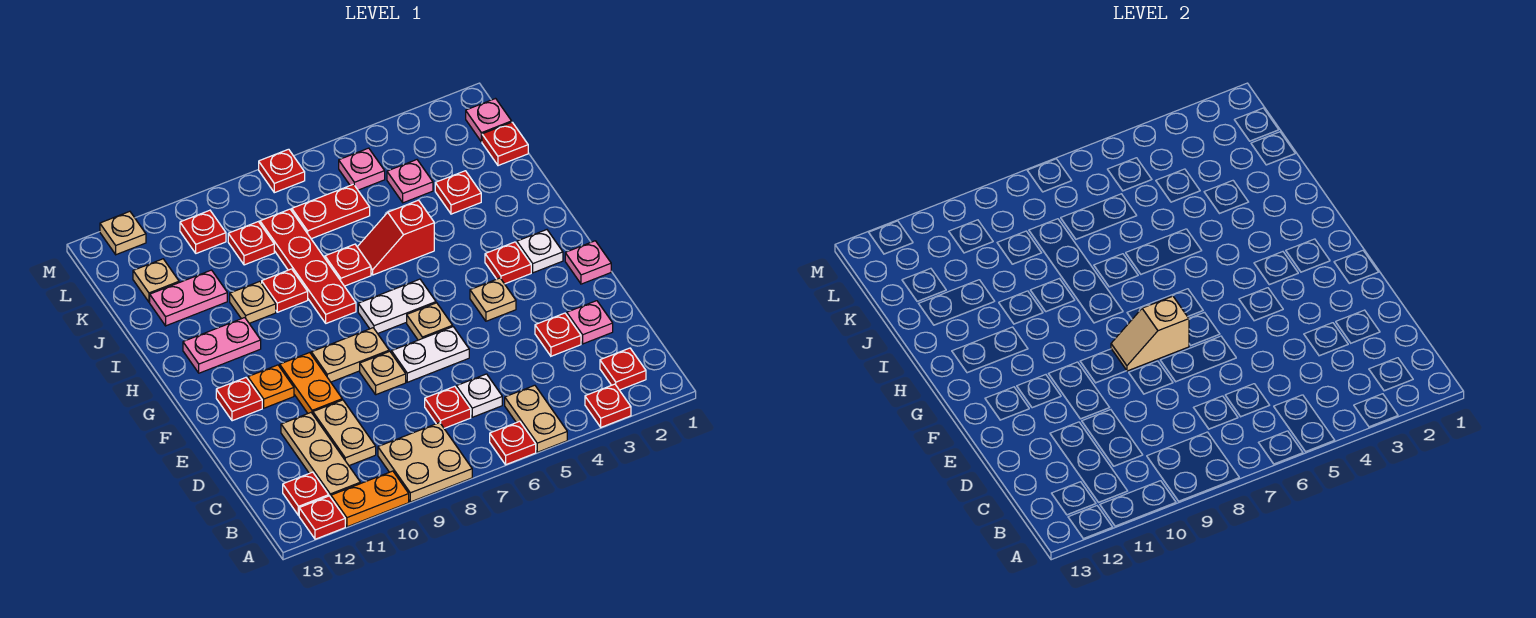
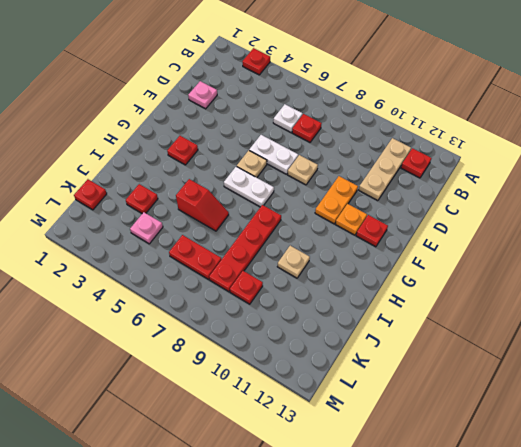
none -> tan 1x2 plate [505,385,567,452]
none -> red 1x1 plate [490,421,536,465]
none -> tan 2x2 plate [378,423,472,502]
none -> orange 1x2 plate [331,471,409,527]

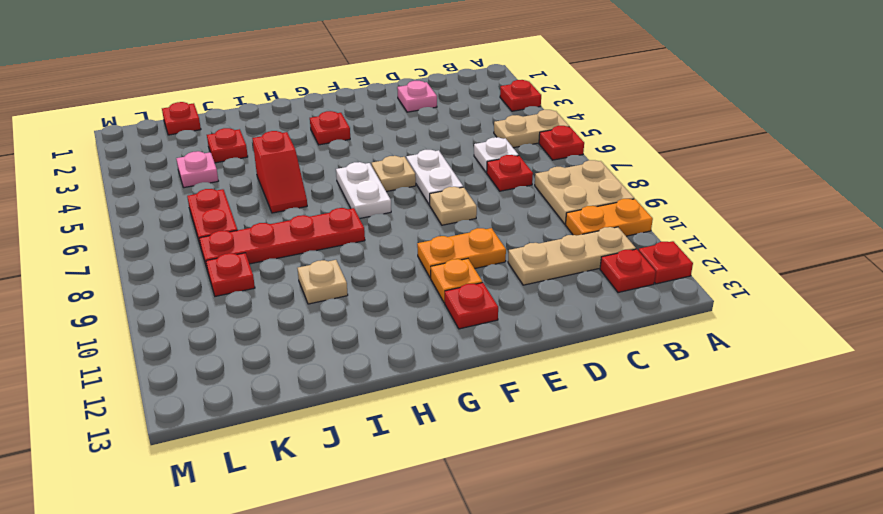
orange 1x2 plate [566,199,653,236] -> orange 1x2 plate turned to [331,471,409,527]
none -> red 1x1 plate [600,348,646,390]
none -> tan 1x2 plate [313,400,376,466]
none -> red 1x1 plate [535,313,581,356]
none -> pink 1x1 plate [565,241,611,284]

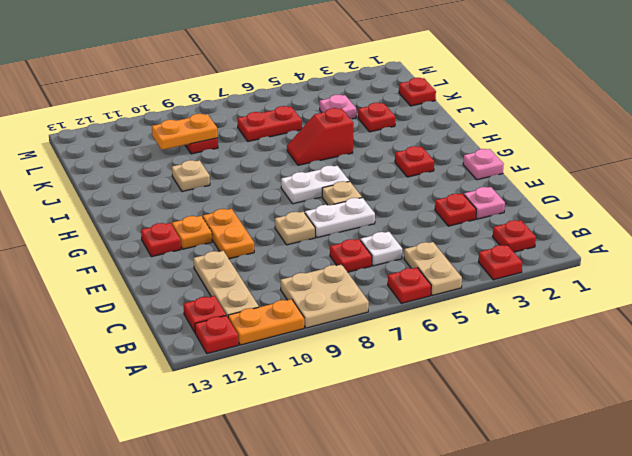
orange 1x2 plate [152,114,218,150] -> none
none -> tan 1x2 plate [313,400,376,466]
none -> tan 1x1 plate [470,278,516,321]
none -> tan 1x2 plate [311,328,389,382]
none -> white 1x1 plate [517,230,563,273]

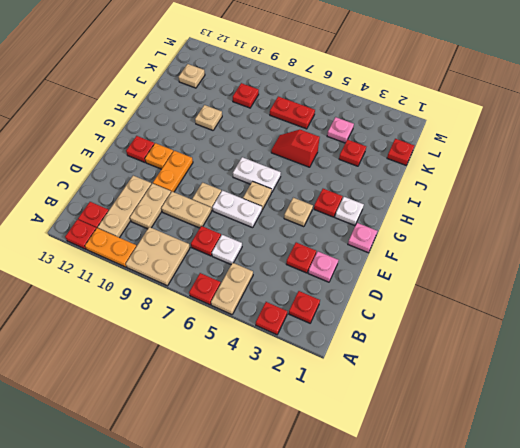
tan 1x2 plate [161,192,211,228] -> tan 1x2 plate moved to [311,328,389,382]
none -> red 1x4 plate [260,209,356,323]
none -> pink 1x2 plate [183,318,261,373]
none -> red 1x1 plate [325,244,371,286]
none -> red 1x1 plate [262,269,308,312]

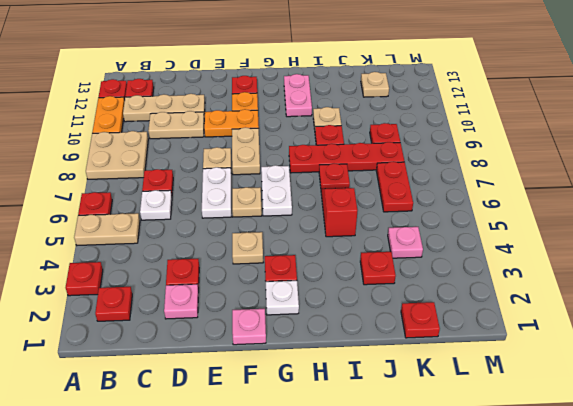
none -> pink 1x2 plate [150,270,227,326]
none -> pink 1x1 plate [466,99,512,142]
none -> pink 1x1 plate [339,148,385,190]
none -> red 1x1 plate [180,210,226,253]

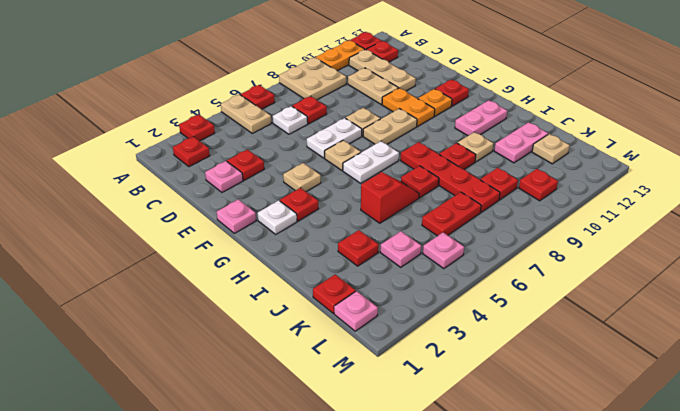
none -> red 1x1 plate [259,149,305,193]
none -> tan 1x1 plate [100,211,146,255]
none -> tan 1x2 slope [1111,296,1189,371]

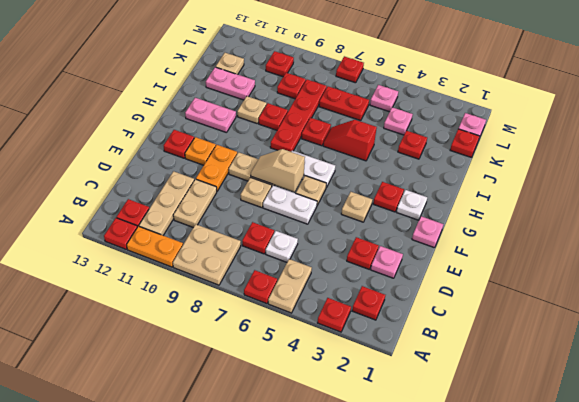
none -> tan 1x1 plate [100,211,146,255]

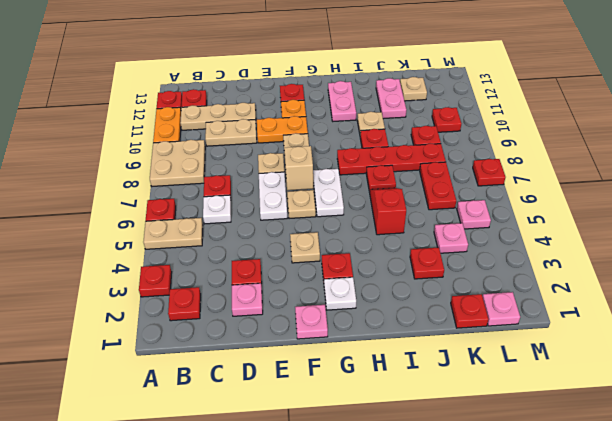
none -> tan 1x1 plate [100,211,146,255]

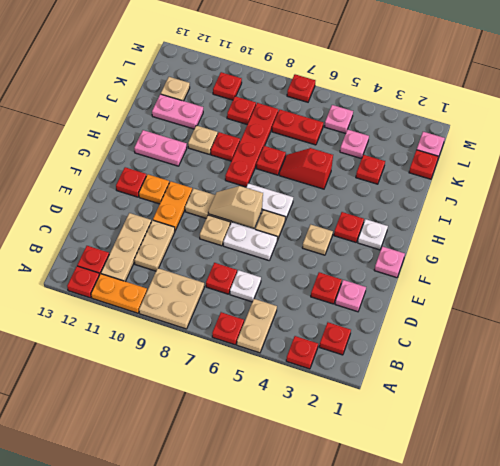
none -> tan 1x1 plate [100,211,146,255]

